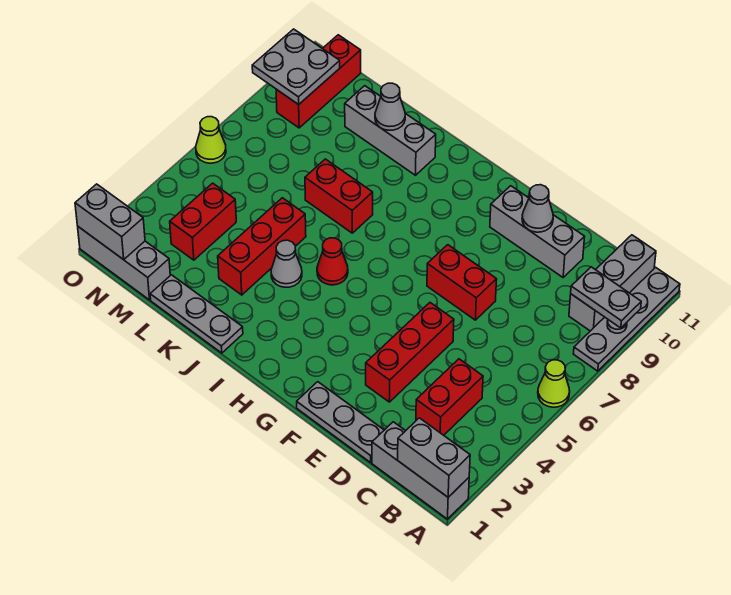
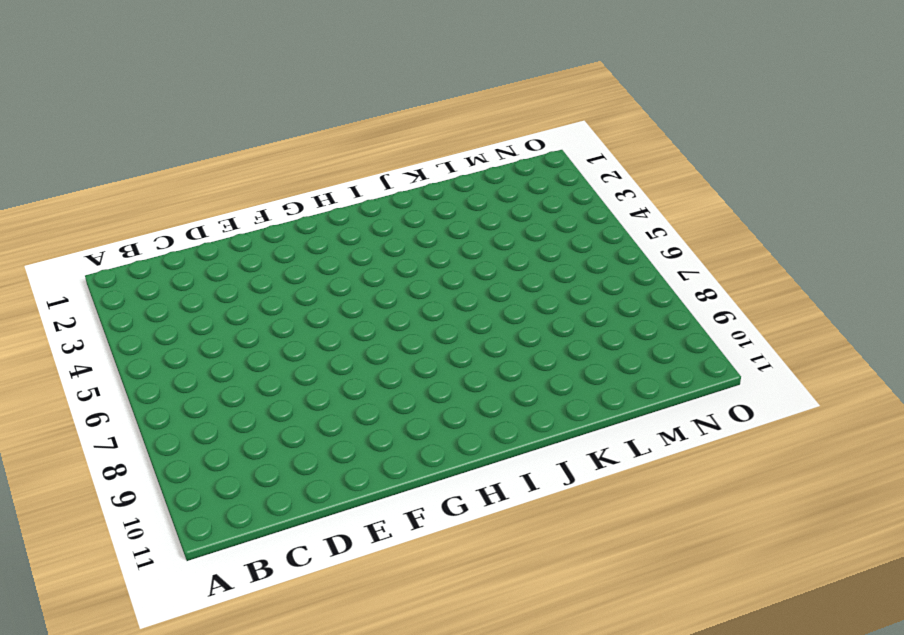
none -> grey 1x3 brick [372,422,469,519]
none -> lime 1x1 cone [538,360,570,407]
none -> grey 1x4 plate [573,267,680,371]

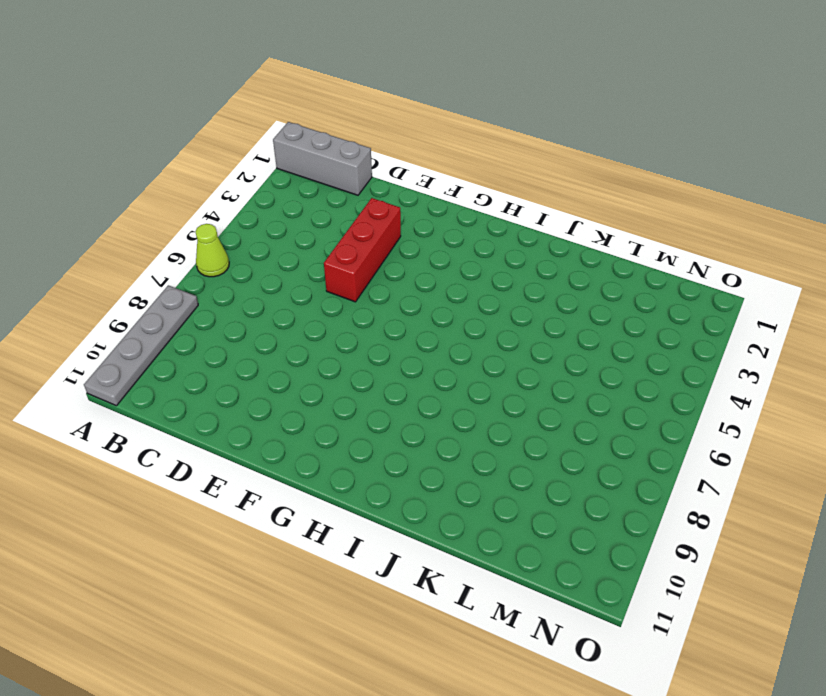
none -> grey 1x3 brick [569,235,656,331]
none -> red 1x2 brick [416,359,483,435]
none -> grey 1x3 plate [297,382,384,462]

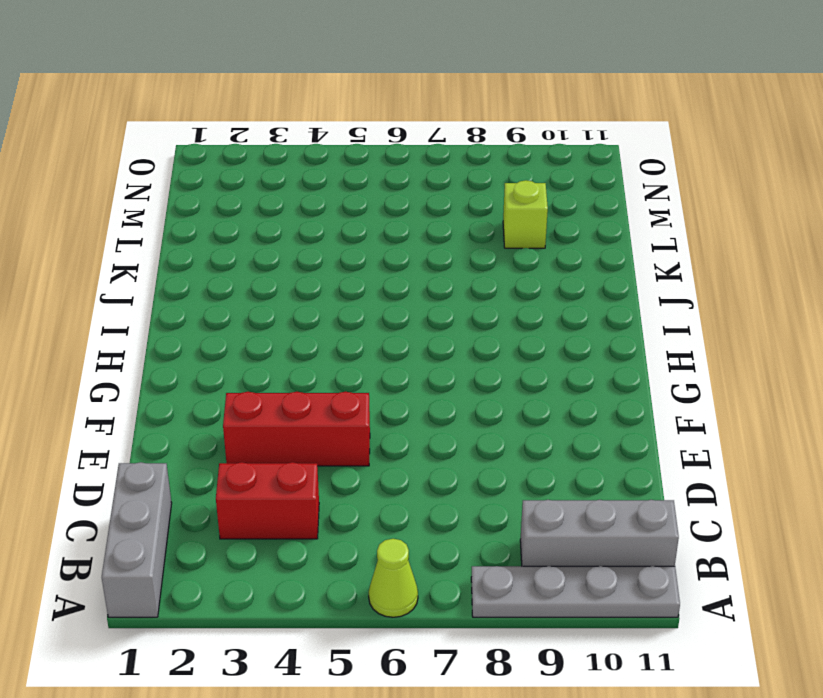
lime 1x1 brick [503,180,548,248] -> none
none -> grey 1x3 plate [297,382,384,462]
none -> grey 1x3 brick [490,186,585,277]
none -> red 1x2 brick [427,245,497,320]

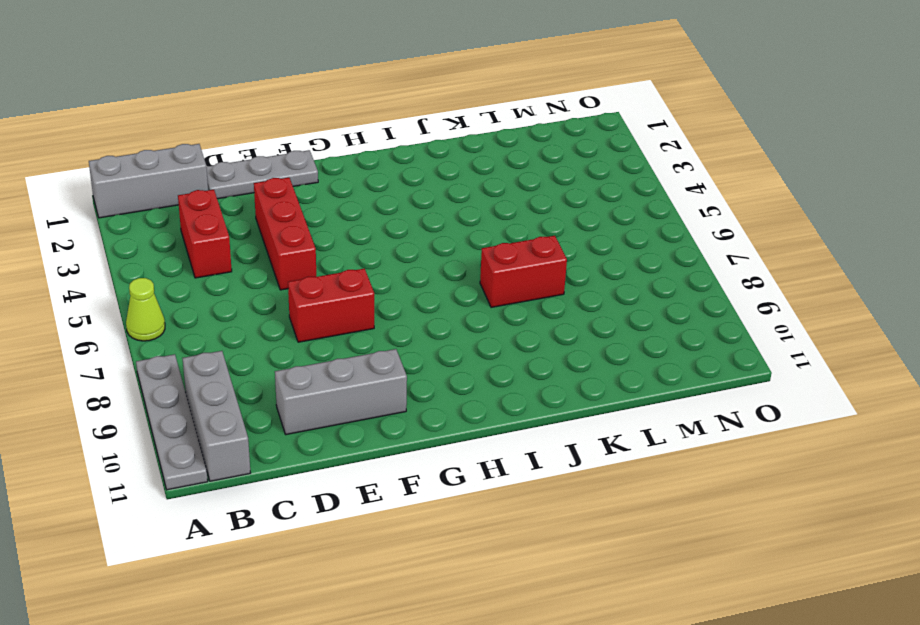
none -> red 1x1 cone [317,238,348,285]
none -> grey 1x3 plate [150,275,243,353]
none -> grey 1x1 cone [271,240,302,287]

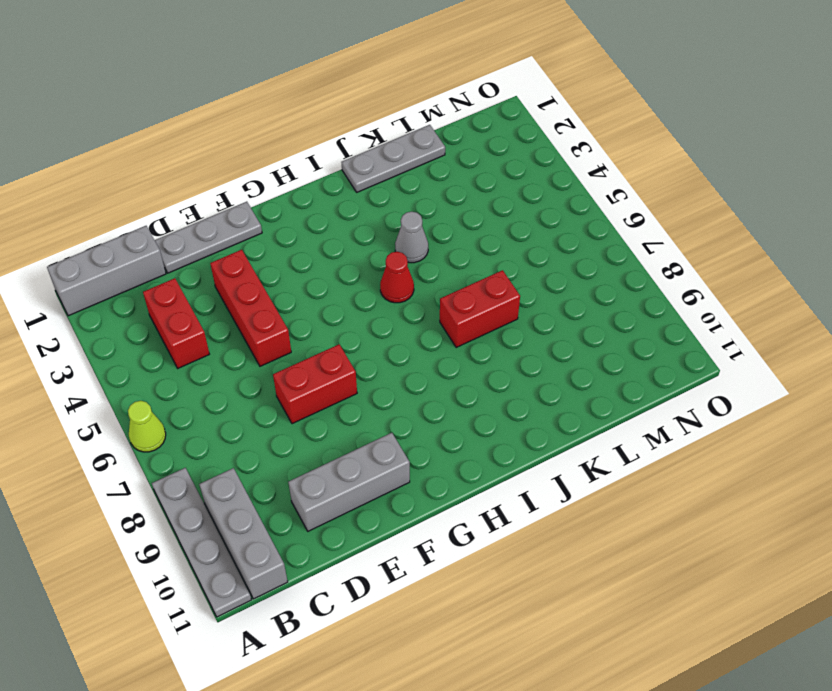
none -> grey 1x3 brick [345,86,436,175]
none -> red 1x3 brick [218,198,306,295]
none -> grey 1x3 brick [78,227,170,300]

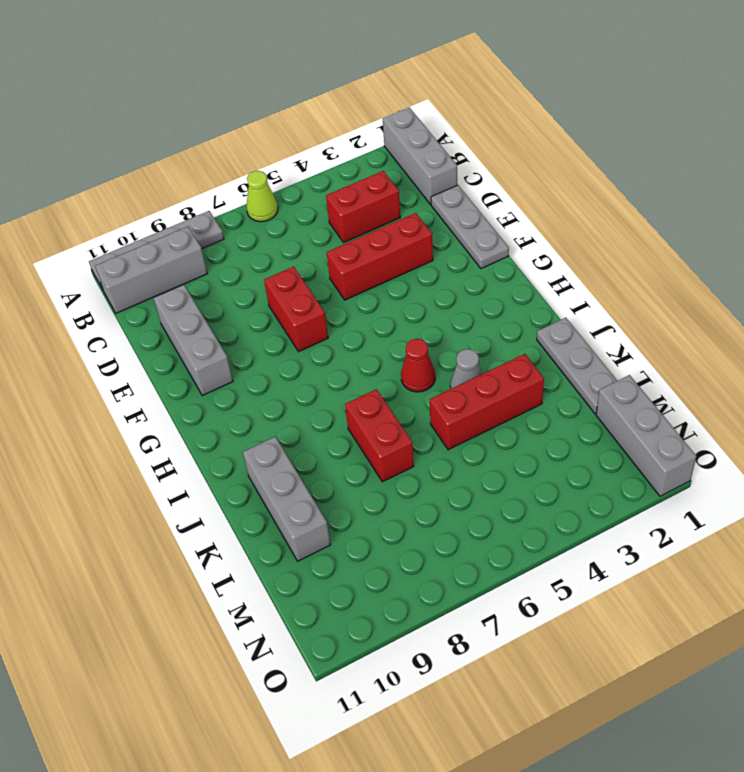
none -> red 1x2 brick [170,183,236,260]
none -> red 1x3 brick [276,35,361,128]
none -> lime 1x1 cone [196,117,226,163]

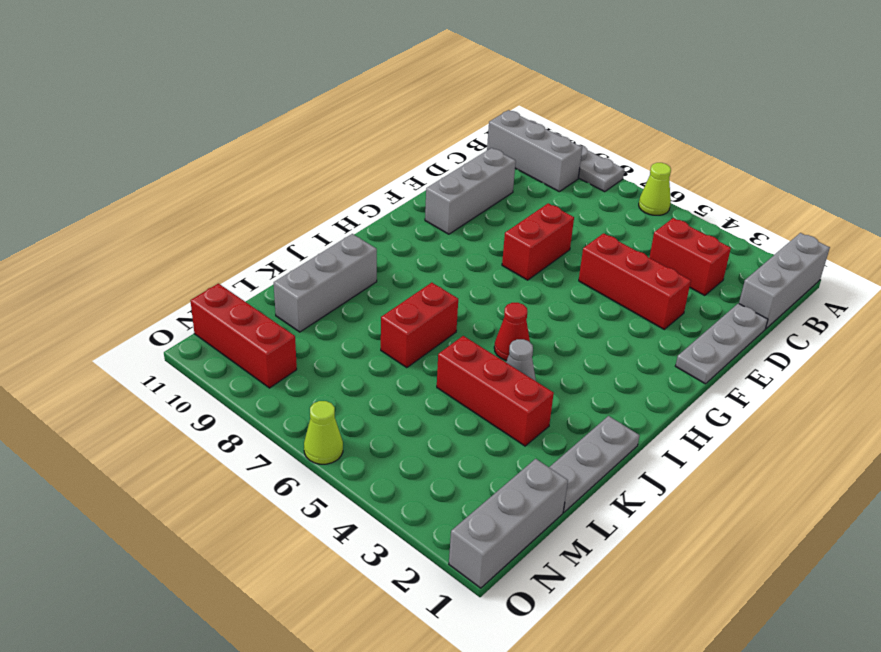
none -> red 1x2 brick [170,183,236,260]
none -> grey 1x2 brick [398,418,470,497]
none -> grey 1x2 plate [571,267,641,328]

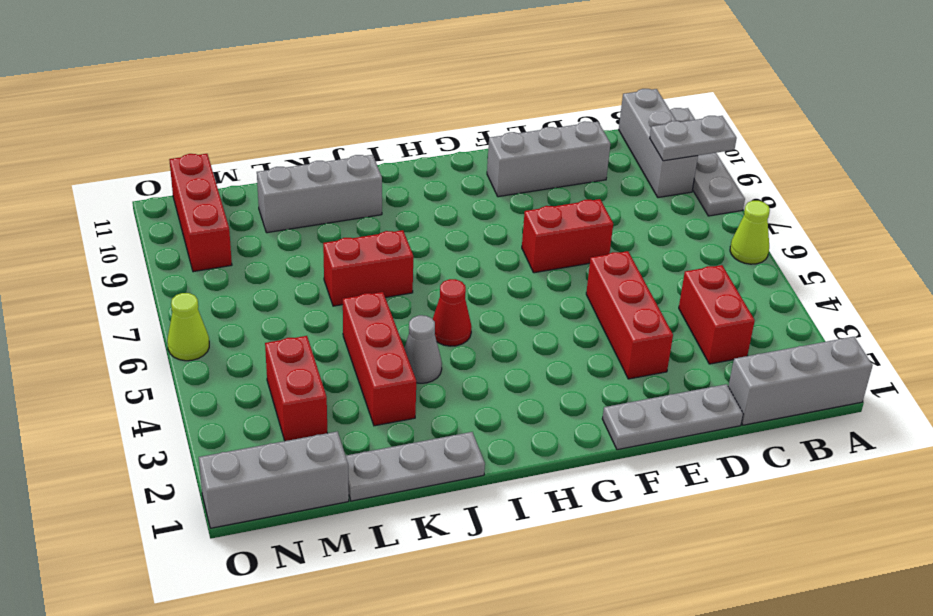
none -> grey 1x2 brick [398,418,470,497]
none -> grey 1x1 cone [522,185,553,232]
none -> grey 1x1 cone [375,83,405,130]

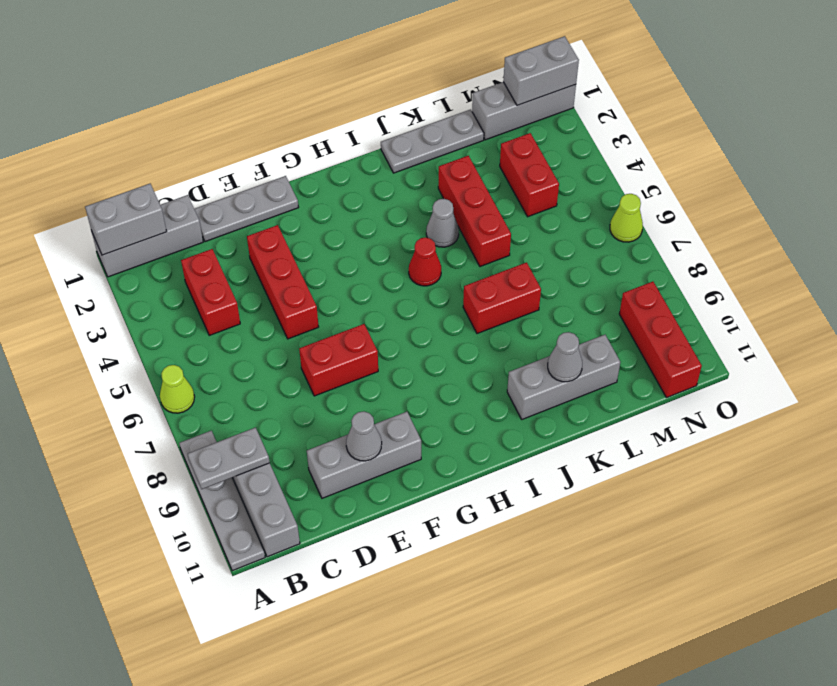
none -> grey 2x2 plate [252,29,340,105]

